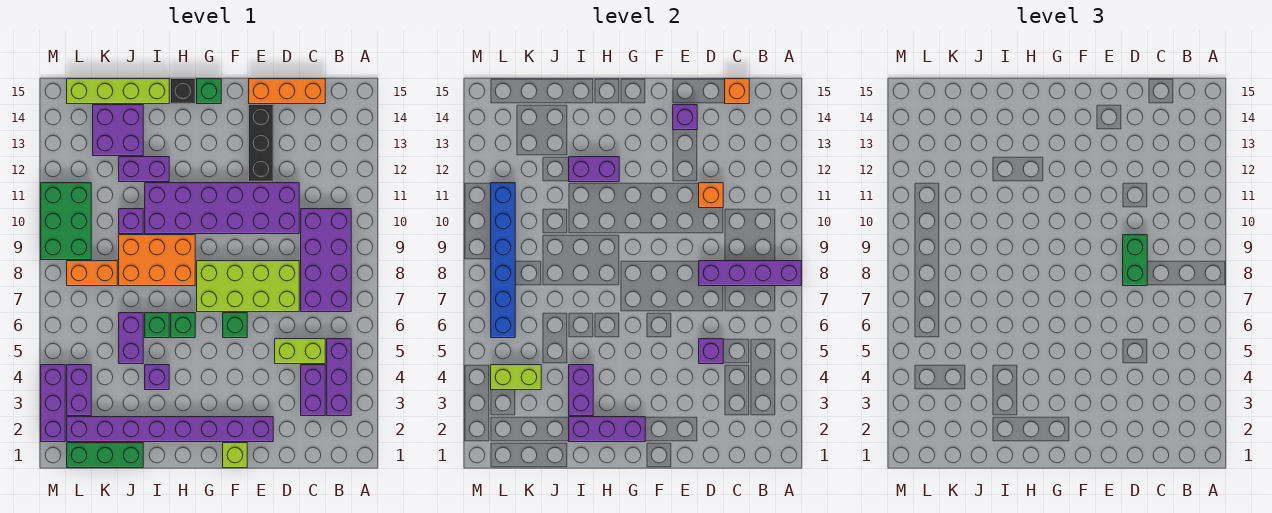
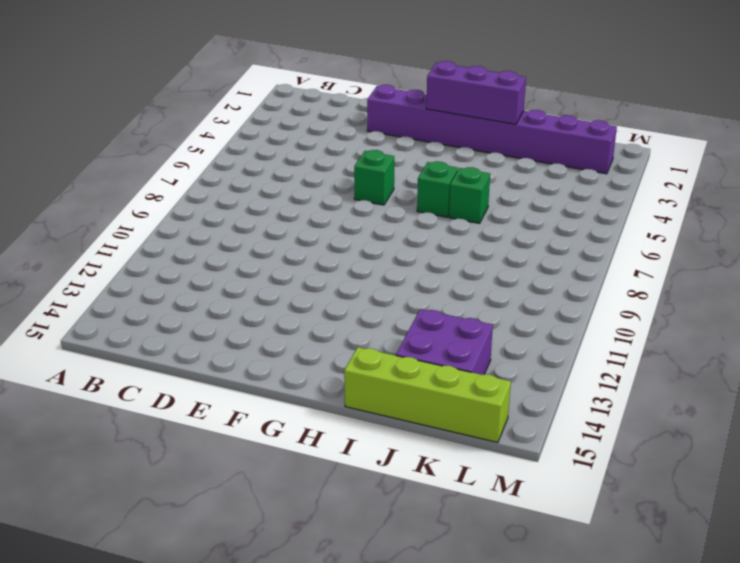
none -> purple 1x3 brick [327,339,351,416]
none -> purple 2x4 brick [301,209,351,312]
none -> purple 1x2 brick [301,365,325,416]
none -> lime 1x2 brick [275,339,325,364]

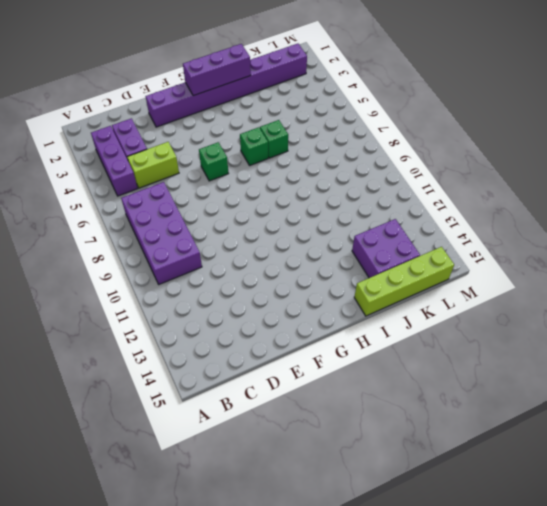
none -> orange 1x3 brick [249,79,325,104]
none -> lime 2x4 brick [197,261,299,312]
none -> purple 2x6 brick [145,183,299,234]
none -> black 1x3 brick [249,105,273,182]

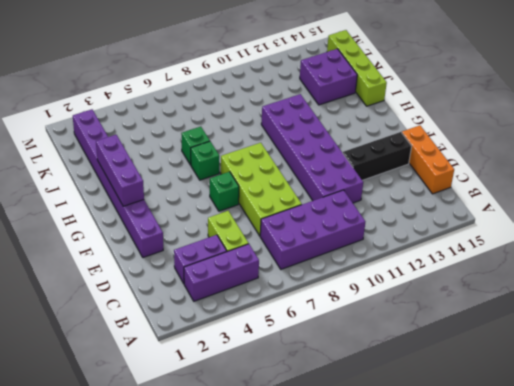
none -> lime 1x1 brick [223,443,247,468]
none -> green 1x1 brick [197,79,221,104]
none -> orange 2x3 brick [119,235,195,286]
none -> black 1x1 brick [171,79,195,104]

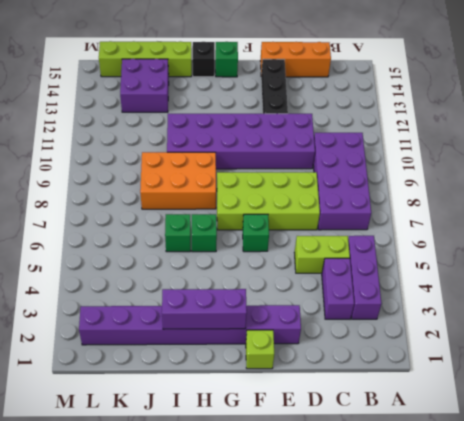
none -> purple 1x1 brick [145,365,169,390]
none -> purple 1x2 brick [119,157,169,182]
none -> green 1x3 brick [67,443,143,468]
none -> purple 1x2 brick [119,313,143,364]

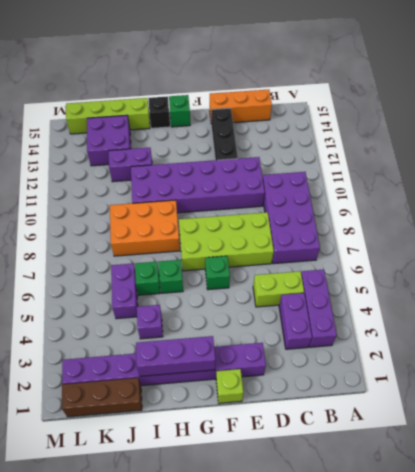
brown 1x3 brick [62,378,142,417] -> green 1x3 brick [67,443,143,468]
none -> purple 1x1 brick [119,209,143,234]
none -> orange 1x2 brick [67,261,117,286]
none -> purple 1x2 brick [67,365,91,416]
none -> green 2x3 brick [41,183,91,260]

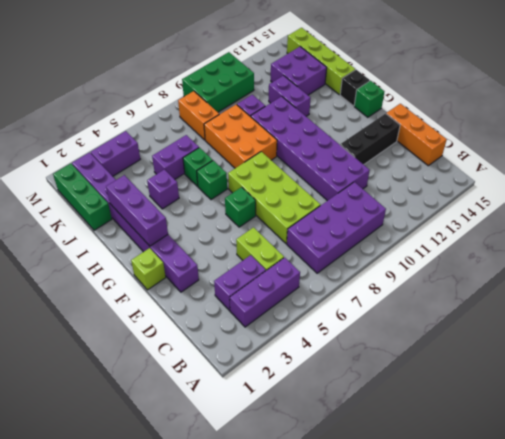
none -> purple 1x3 brick [41,365,65,442]
none -> purple 1x4 brick [699,261,801,286]
none -> orange 1x1 brick [725,79,749,104]
none -> purple 1x1 brick [699,339,723,364]

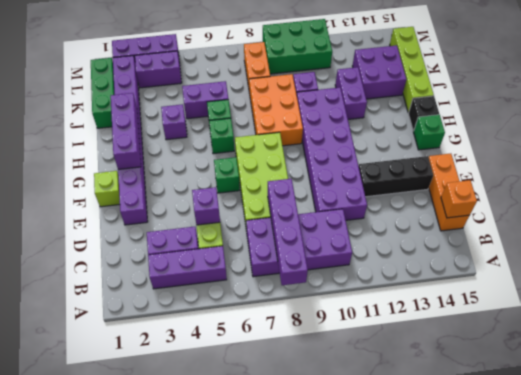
none -> orange 1x1 brick [699,183,723,208]
none -> purple 1x1 brick [673,105,697,130]
none -> purple 1x2 brick [569,157,619,182]
none -> purple 1x2 brick [569,365,593,416]

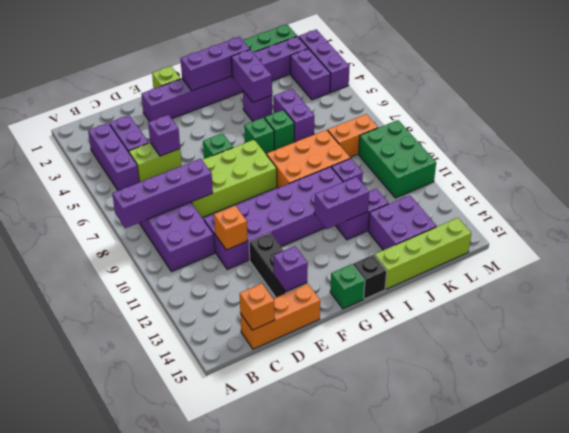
none -> lime 1x2 brick [491,365,541,390]
none -> blue 1x6 brick [491,183,515,338]
none -> green 1x2 brick [1123,235,1147,286]

